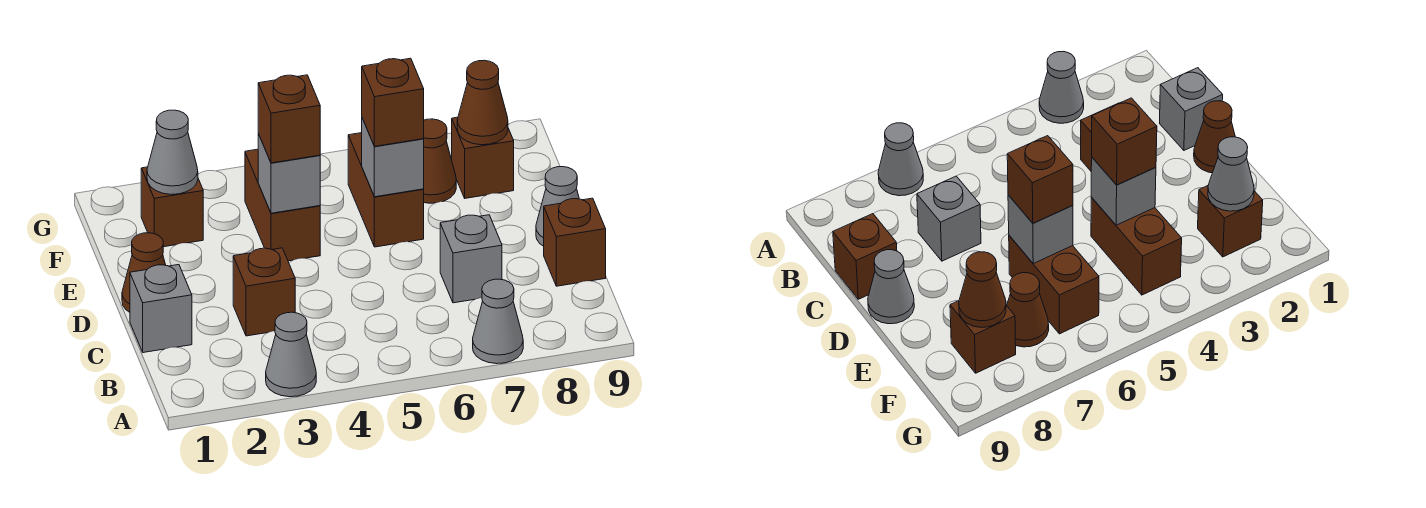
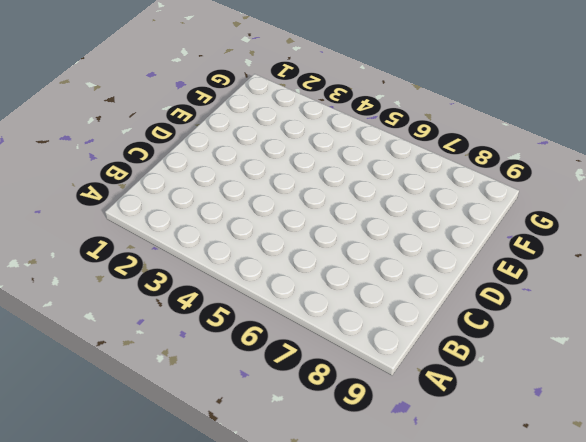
none -> grey 1x1 cone [266,312,316,397]
none -> grey 1x1 cone [473,279,523,364]
none -> grey 1x1 brick [130,265,192,353]

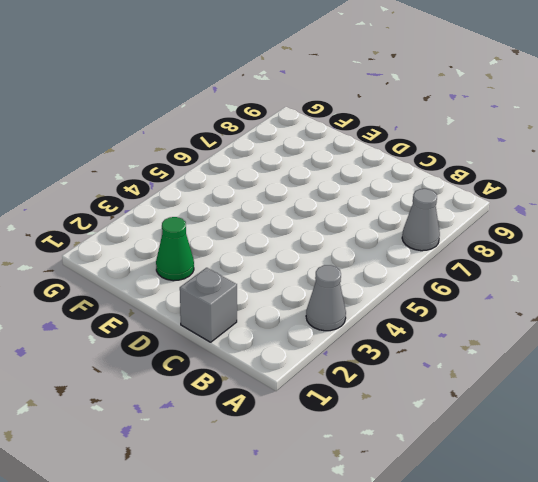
green 1x1 cone [156,217,194,281] -> none
none -> brown 1x1 brick [233,248,295,336]
none -> grey 1x1 brick [440,215,502,303]
none -> brown 1x1 brick [544,198,606,286]

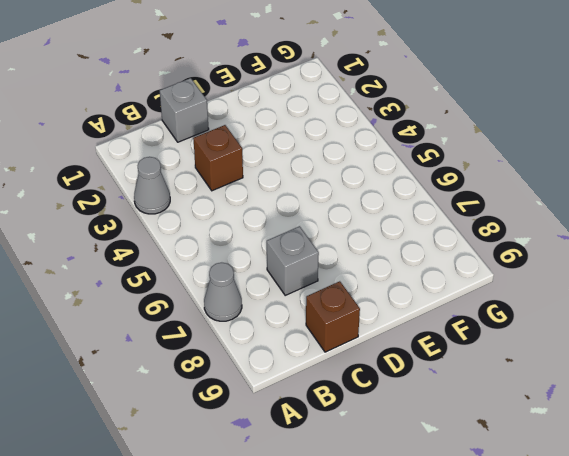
none -> brown 1x1 cone [122,233,166,312]
none -> grey 1x1 cone [536,167,579,246]
none -> brown 1x2 brick [245,149,320,261]

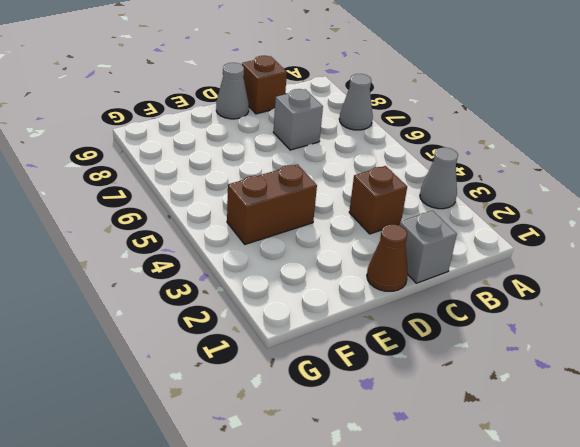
none -> brown 1x2 brick [348,133,424,247]
none -> brown 1x1 brick [141,167,203,247]
none -> brown 1x1 cone [424,119,456,203]

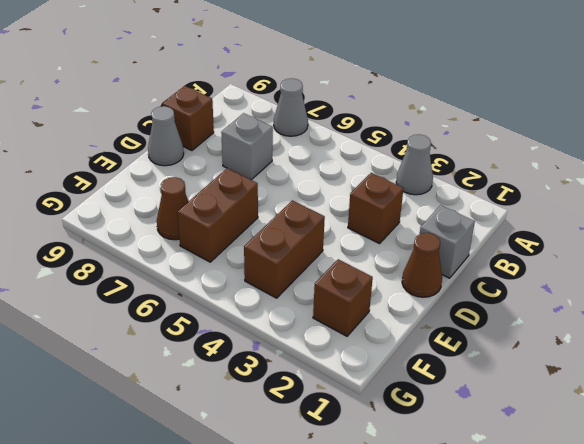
none -> brown 1x1 brick [452,117,514,198]
none -> grey 1x1 brick [258,134,320,213]
none -> grey 1x1 brick [362,118,424,197]

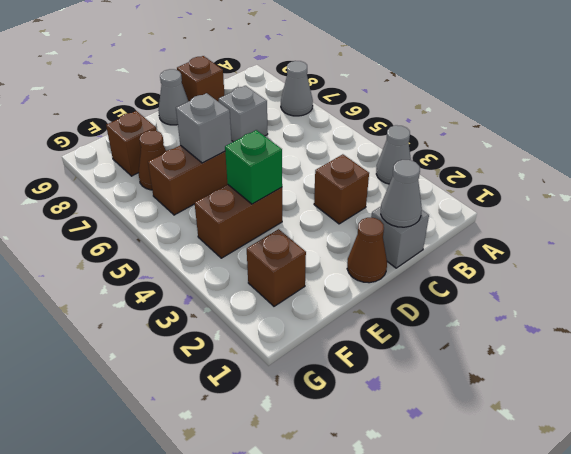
grey 1x1 cone [381,160,422,227] -> grey 1x1 cone moved to [147,110,198,194]
green 1x1 brick [225,130,282,204] -> grey 1x1 brick [258,134,320,213]
none -> brown 1x1 cone [457,60,508,145]
none -> brown 1x1 brick [258,75,320,163]
none -> brown 1x1 brick [362,58,424,146]

